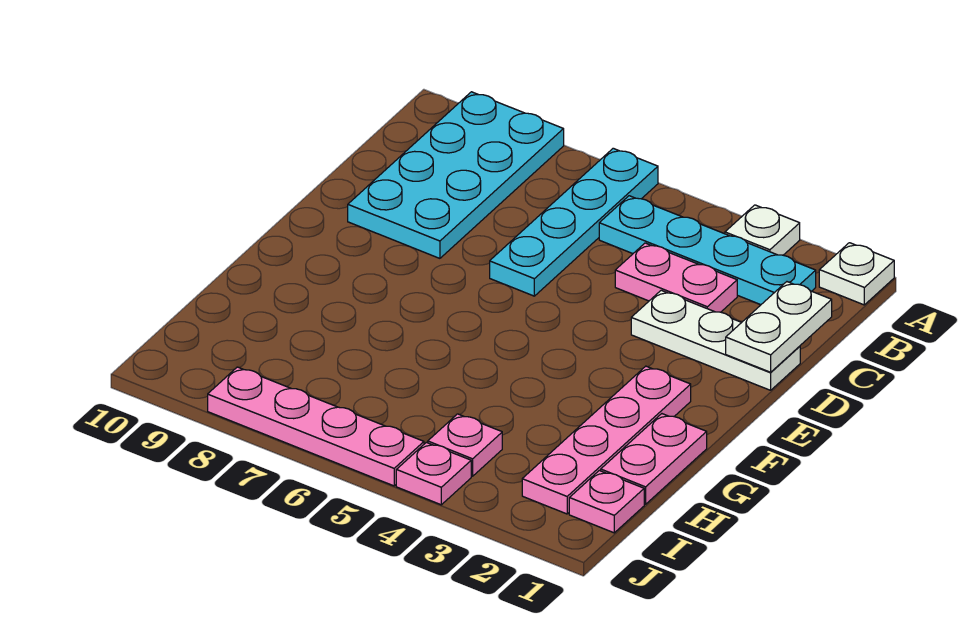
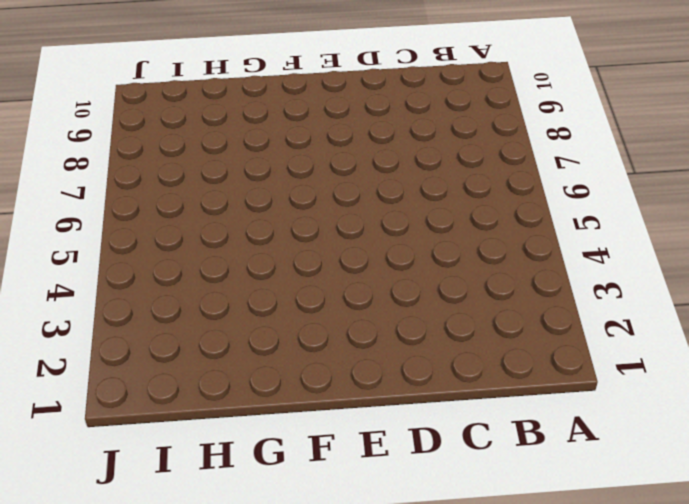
none -> white 1x1 plate [819,243,894,305]
none -> white 1x1 plate [725,205,800,255]
none -> cyan 1x4 plate [490,148,658,296]

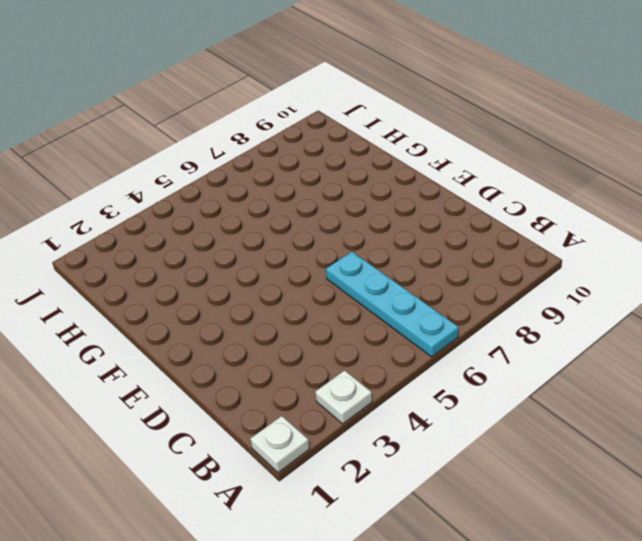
none -> cyan 2x4 plate [348,92,564,258]
none -> cyan 1x4 plate [599,196,816,305]
none -> pink 1x2 plate [615,243,737,312]

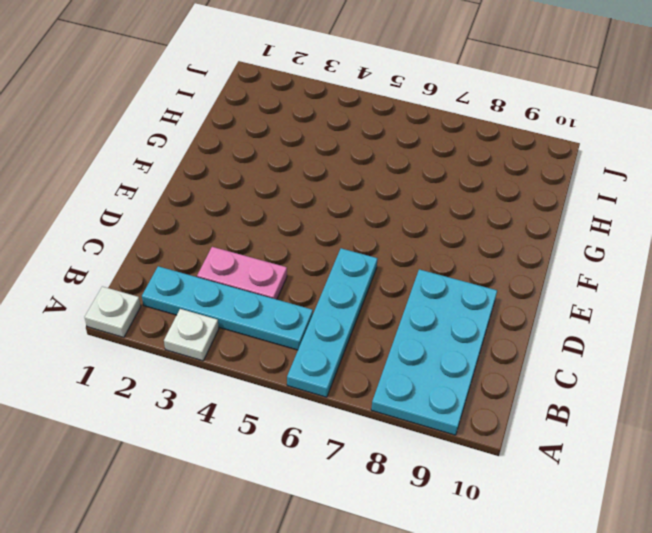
none -> white 1x3 plate [631,290,800,390]
none -> pink 1x4 plate [522,366,691,514]
none -> pink 1x2 plate [601,414,707,504]

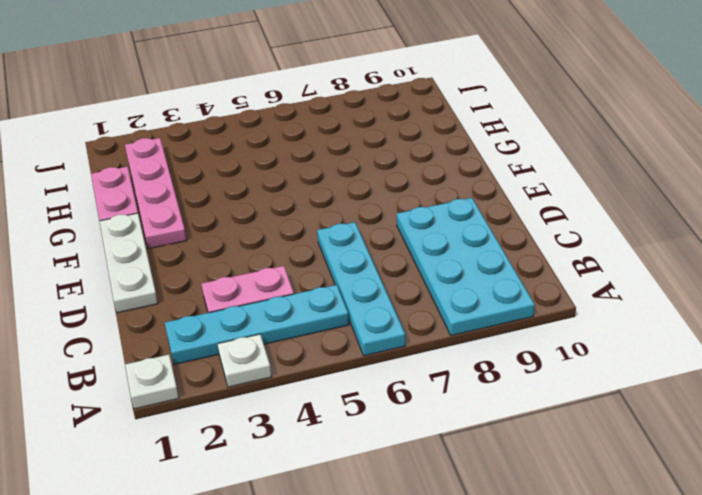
white 1x3 plate [100,213,158,313] -> white 1x3 plate turned to [631,290,800,390]
none -> pink 1x1 plate [569,471,644,533]
none -> pink 1x1 plate [428,414,502,476]
none -> pink 1x1 plate [396,442,471,505]

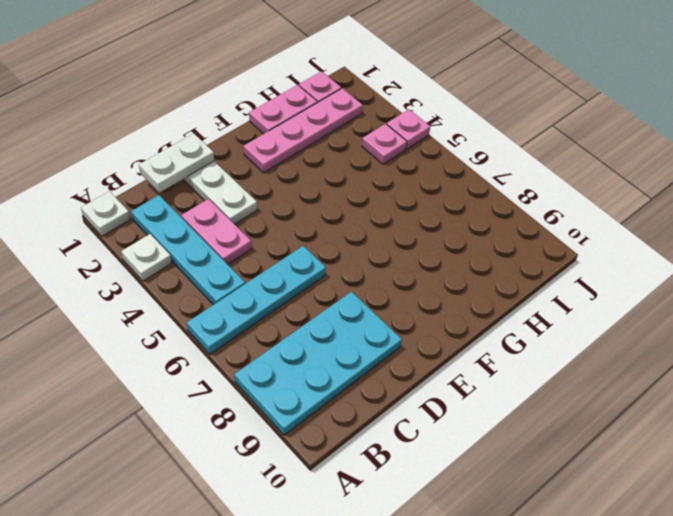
none -> pink 1x4 plate [208,367,424,486]

